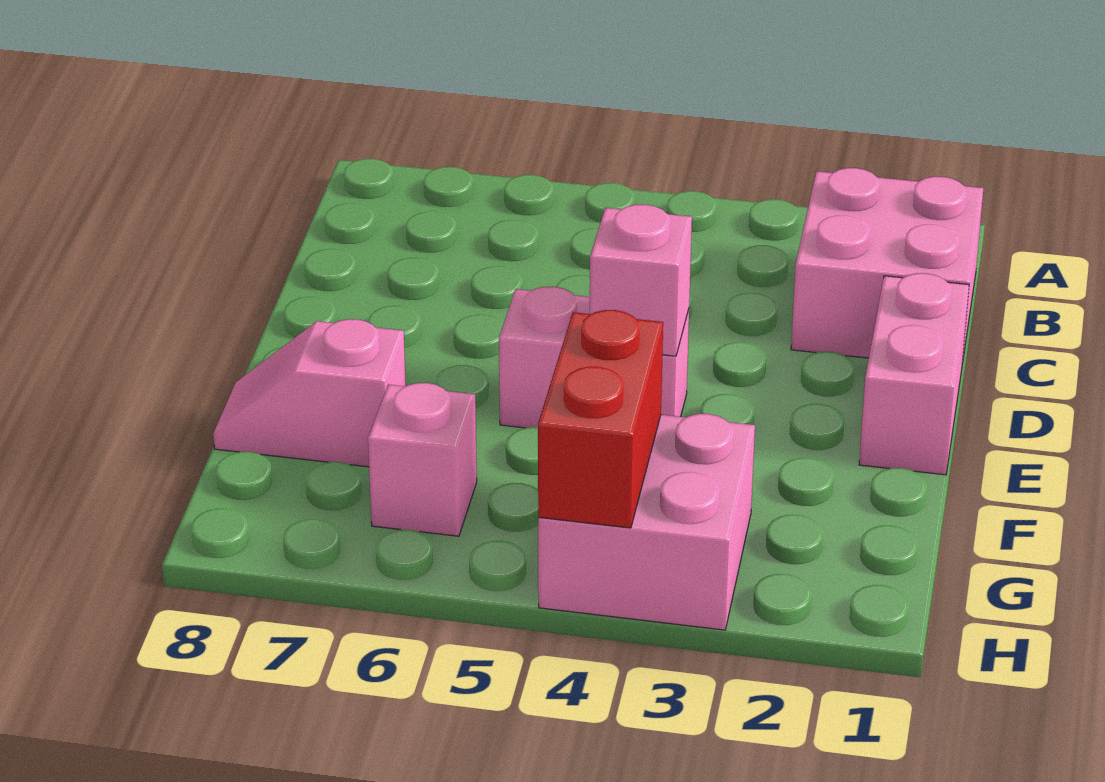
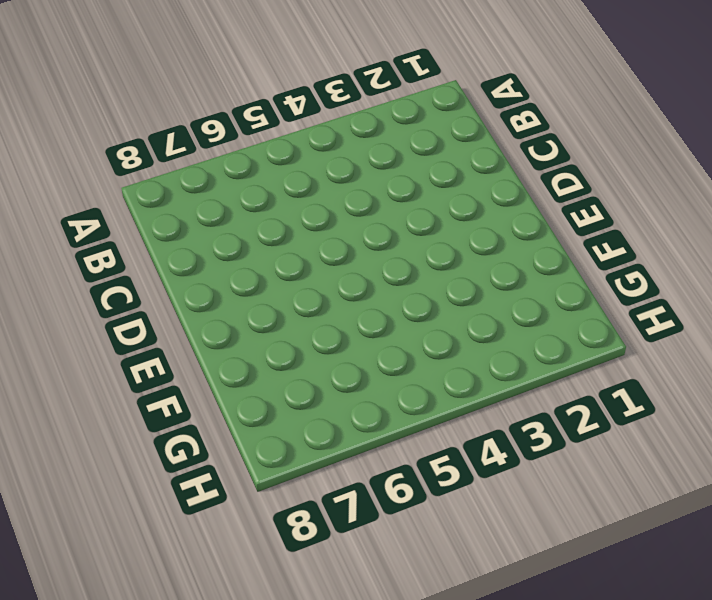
none -> pink 2x2 brick [791,168,983,363]
none -> pink 1x2 brick [859,273,969,475]

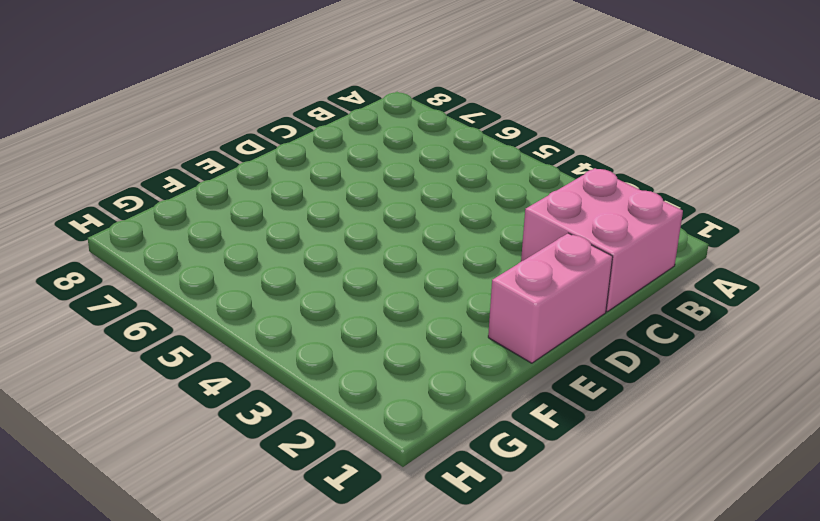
none -> pink 1x2 brick [499,287,689,428]
none -> pink 1x2 slope [213,319,406,467]

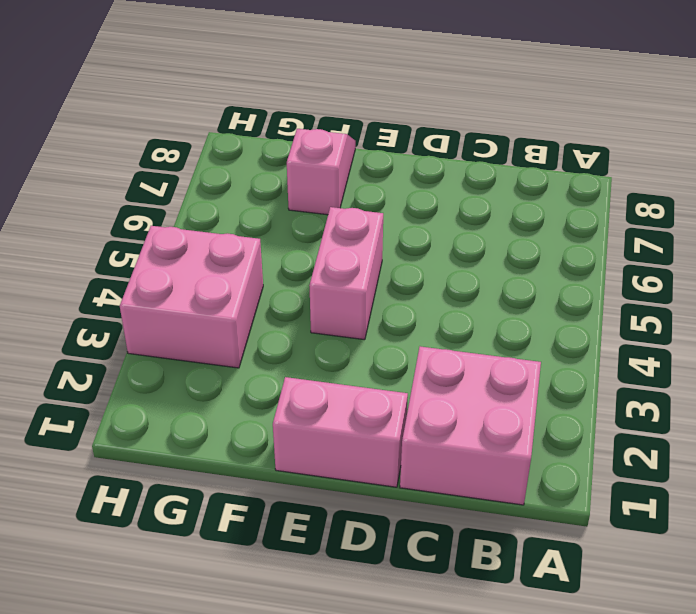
none -> pink 1x1 brick [368,383,477,536]
none -> pink 1x1 brick [590,205,692,356]

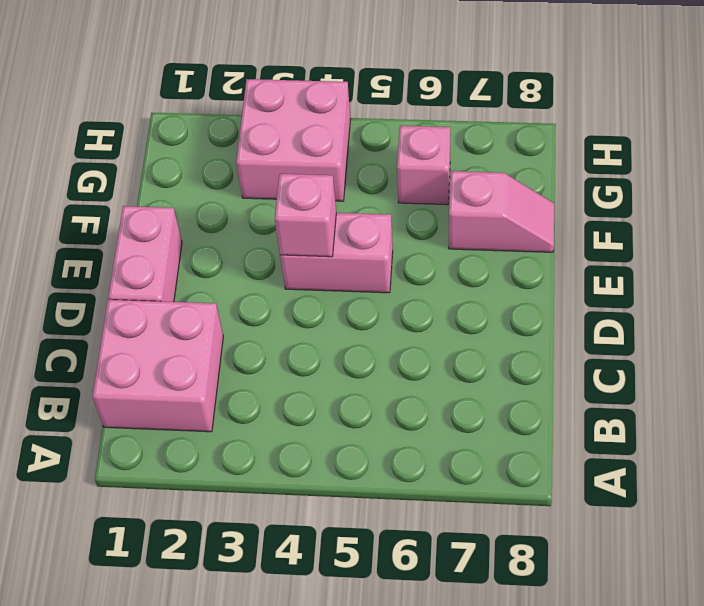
none -> red 1x2 brick [538,310,663,528]

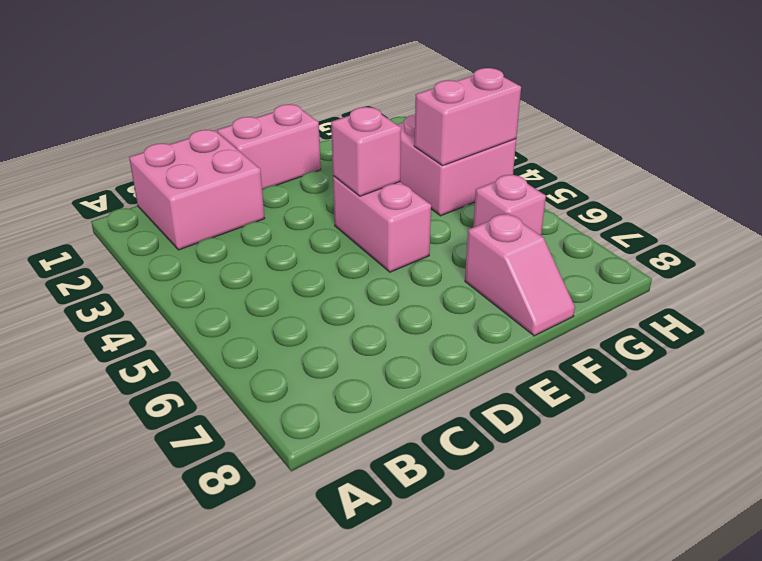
pink 1x2 brick [414,68,521,166] -> red 1x2 brick [538,310,663,528]

